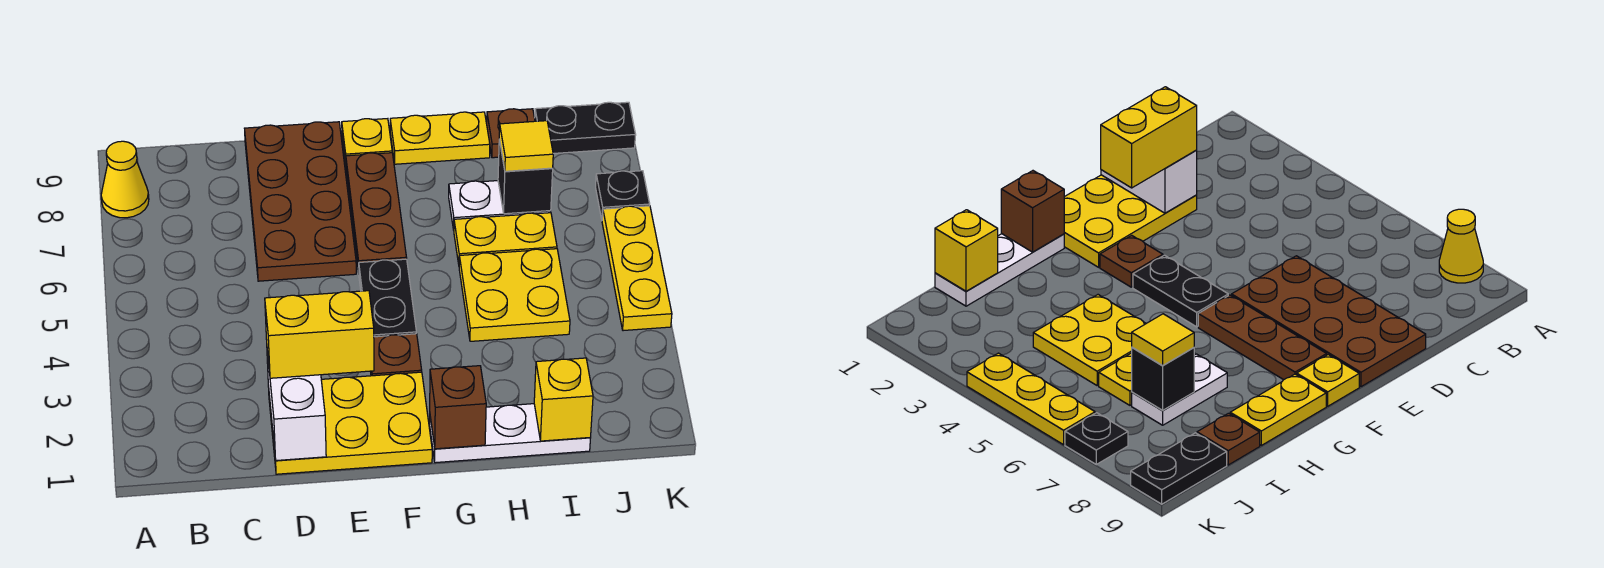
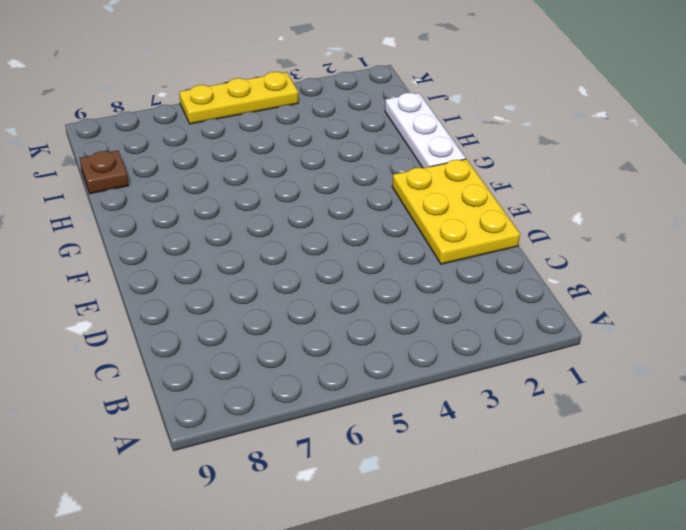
none -> yellow 1x1 cone [101,141,149,218]
none -> brown 2x4 plate [244,122,356,281]
none -> brown 1x1 plate [370,334,422,376]

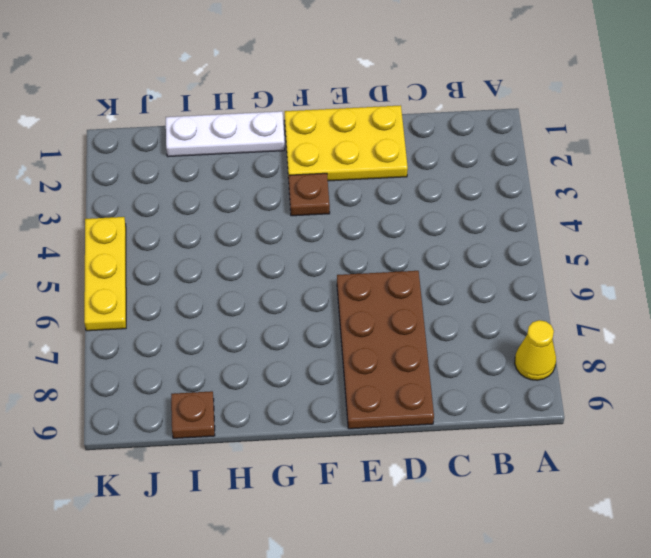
none -> black 1x2 plate [359,259,416,337]
none -> brown 1x3 plate [346,153,407,272]
none -> yellow 1x1 plate [342,119,392,164]

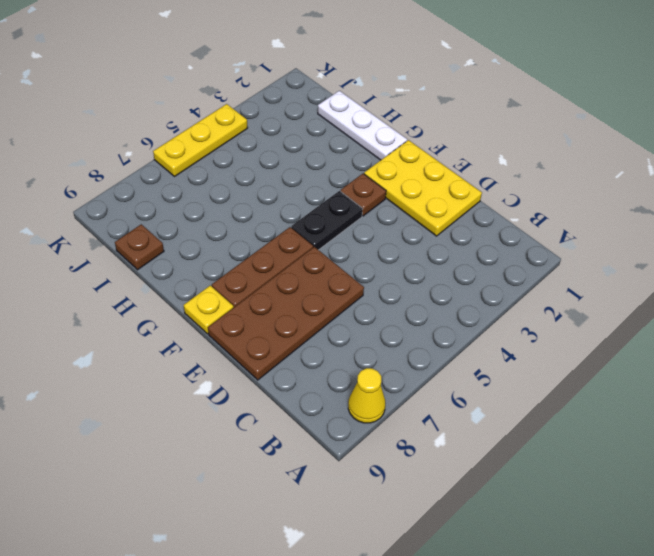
none -> yellow 1x2 plate [390,112,490,164]
none -> yellow 2x2 plate [459,249,570,341]
none -> yellow 1x2 plate [454,213,557,264]

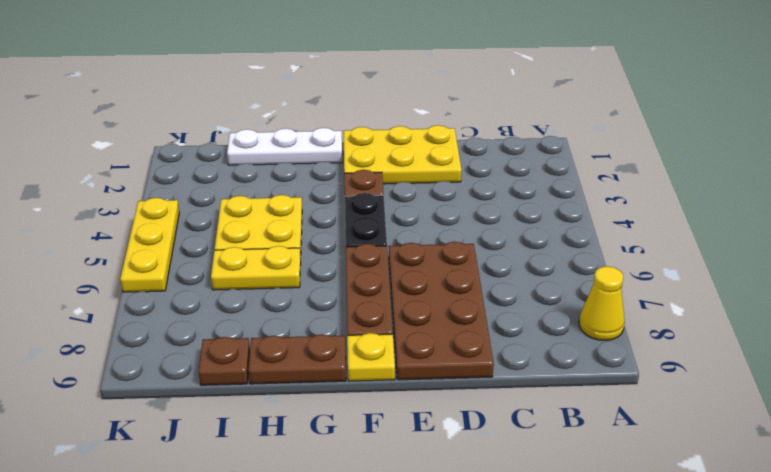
brown 1x2 plate [248,334,346,384] -> yellow 1x2 plate [390,112,490,164]
none -> white 1x2 plate [449,181,551,230]
none -> black 1x2 plate [535,102,636,154]
none -> black 1x1 plate [596,171,650,219]

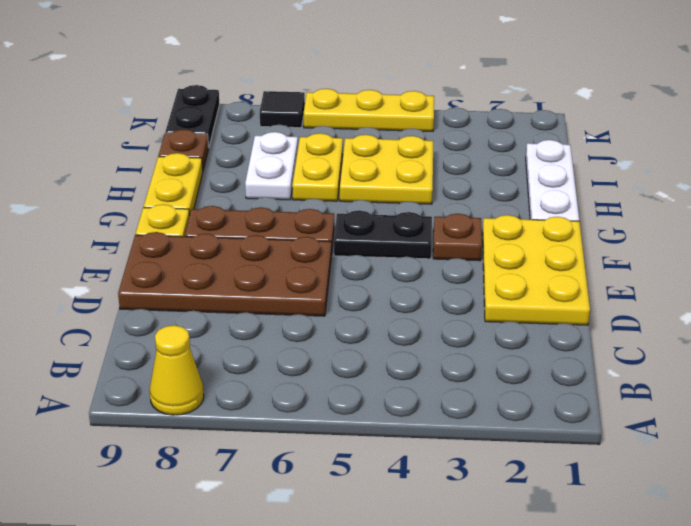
black 1x1 tile [260,91,305,128] -> black 1x1 plate [596,171,650,219]
none -> white 1x2 brick [267,351,326,461]
none -> brown 1x1 brick [430,366,486,449]
none -> yellow 1x1 brick [534,358,593,441]

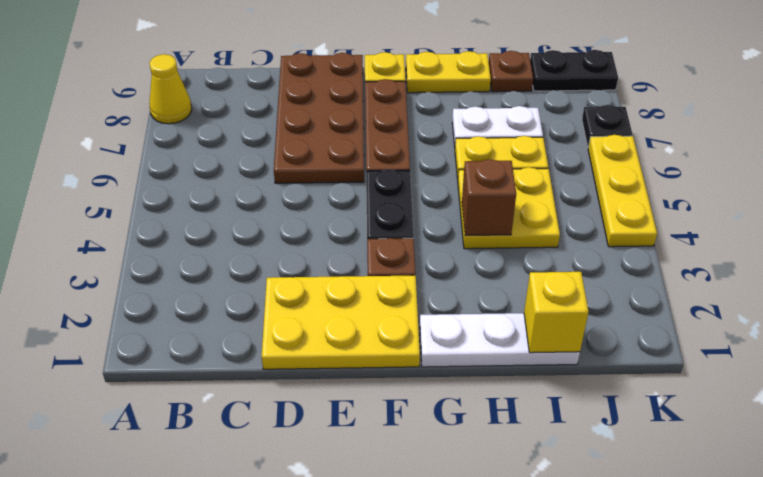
brown 1x1 brick [462,159,516,236] -> brown 1x1 brick moved to [430,366,486,449]
none -> white 1x2 brick [267,351,326,461]
none -> black 1x1 brick [498,140,553,214]
none -> yellow 1x2 brick [265,291,374,378]

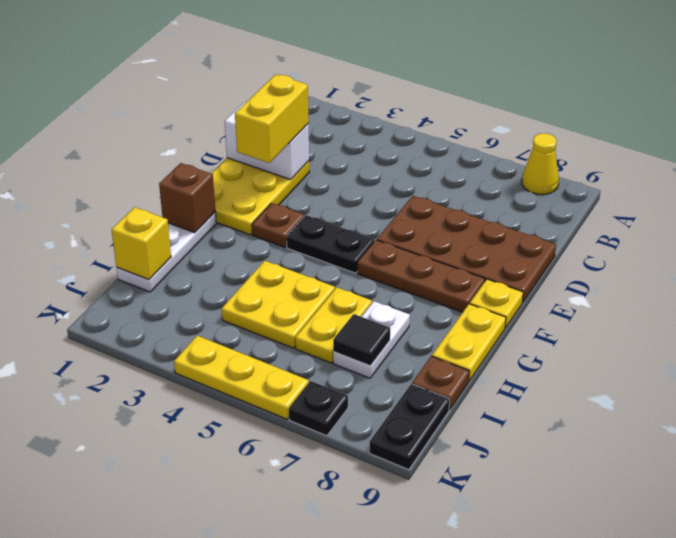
black 1x1 tile [333,314,390,366] -> black 1x1 brick [498,140,553,214]
none -> yellow 1x1 tile [499,121,553,171]

